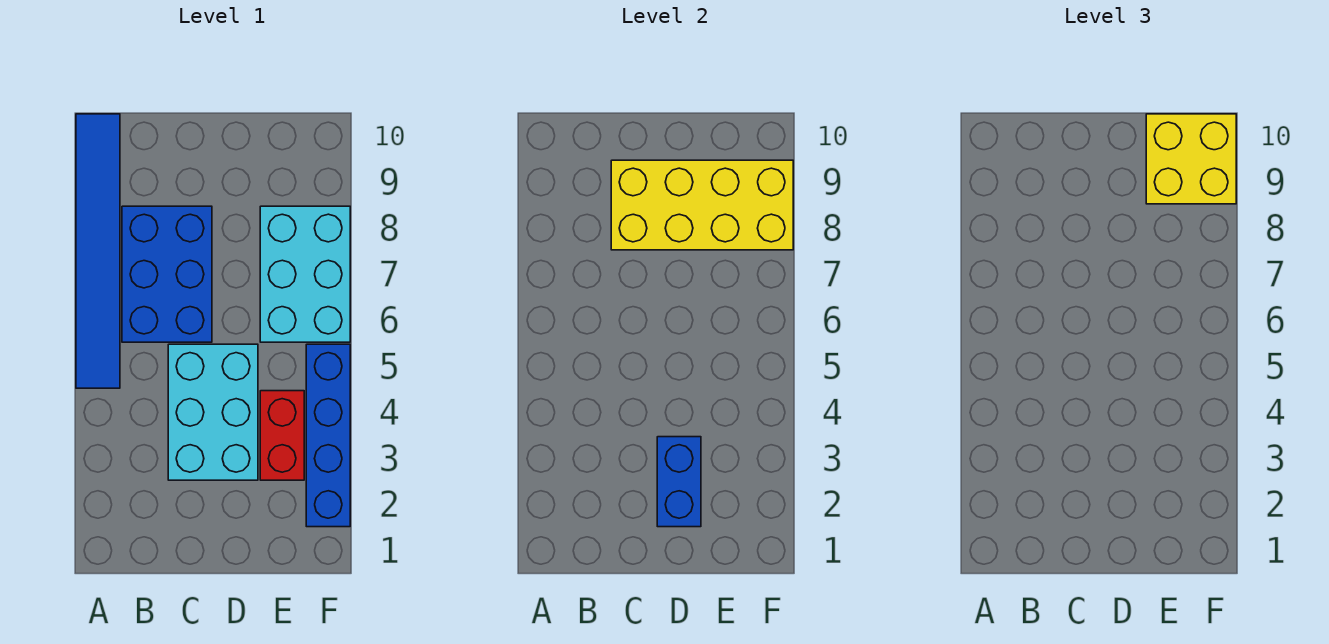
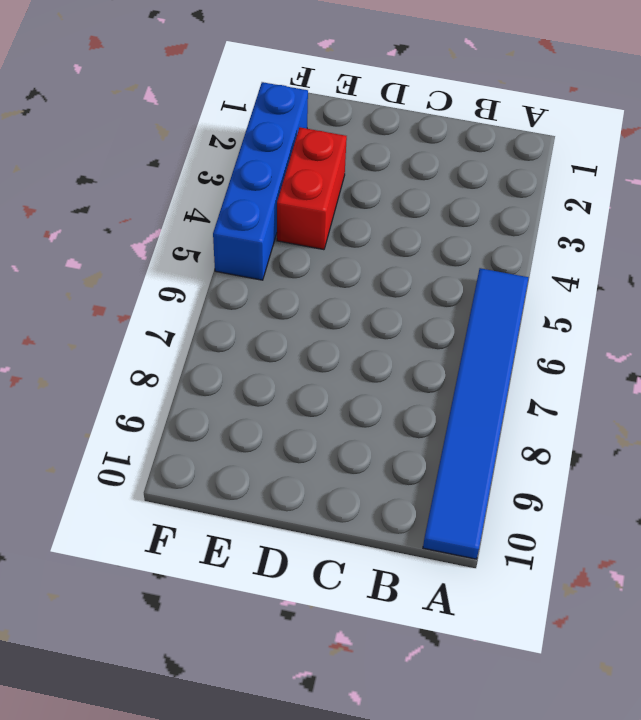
none -> blue 2x3 brick [122,206,212,342]
none -> cyan 2x3 brick [168,344,258,480]

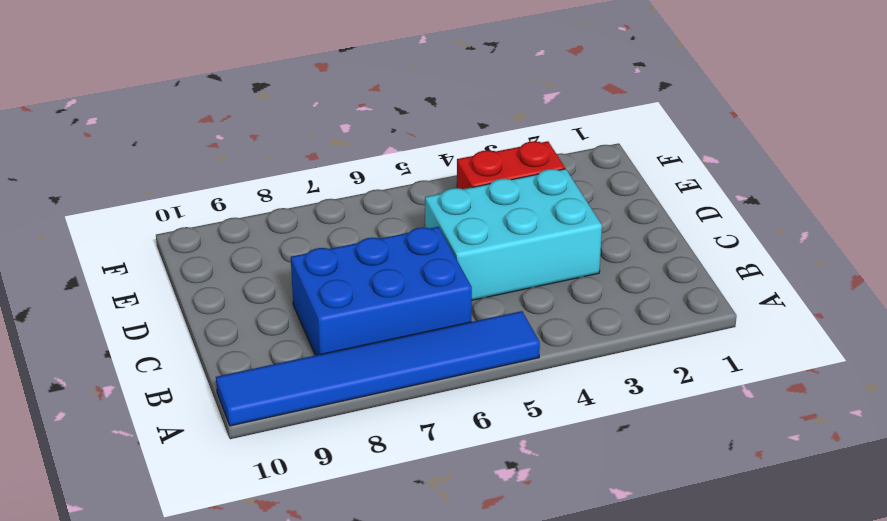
none -> cyan 2x3 brick [260,206,350,342]
none -> blue 1x4 brick [306,344,350,527]

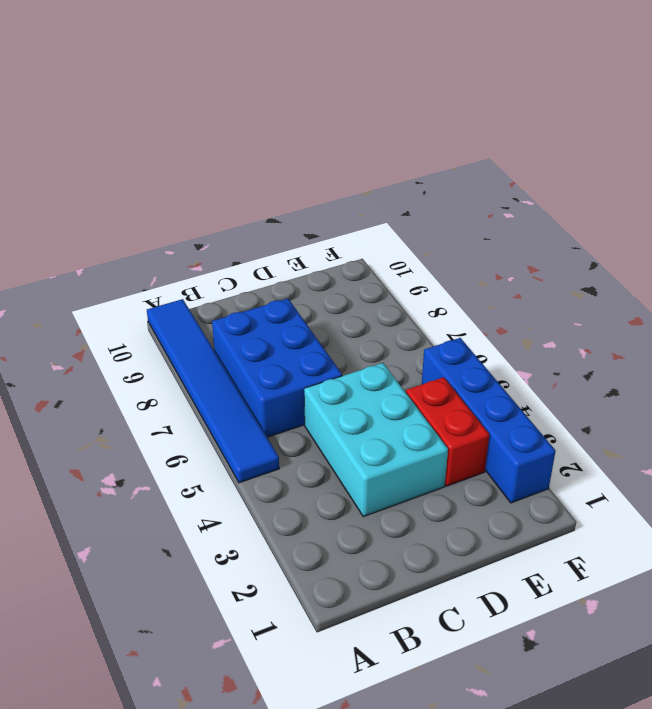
none -> cyan 2x3 brick [260,206,350,342]
none -> yellow 2x4 brick [611,160,793,250]

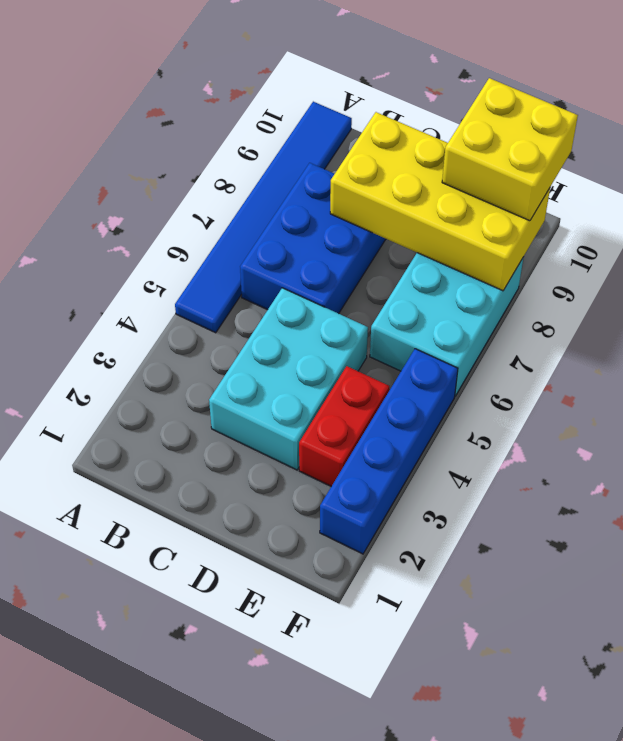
none -> blue 1x2 brick [657,437,701,527]

